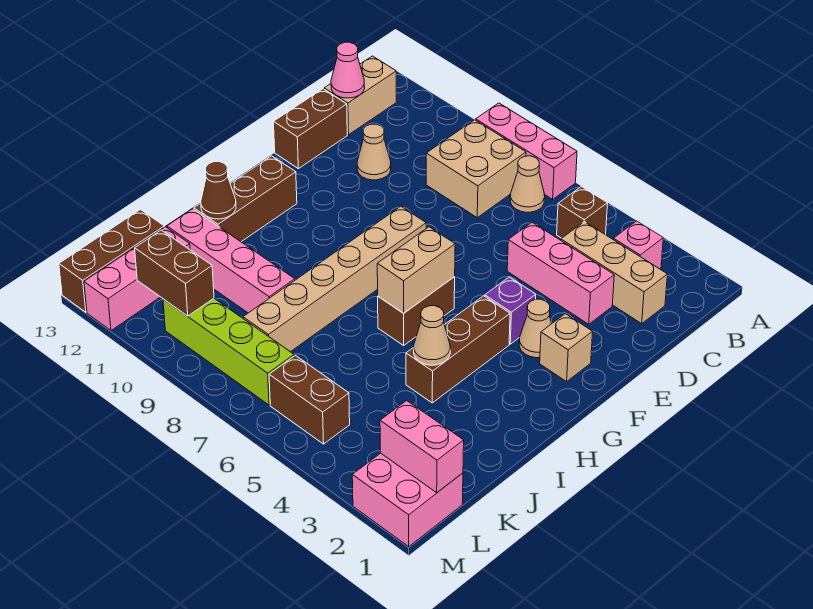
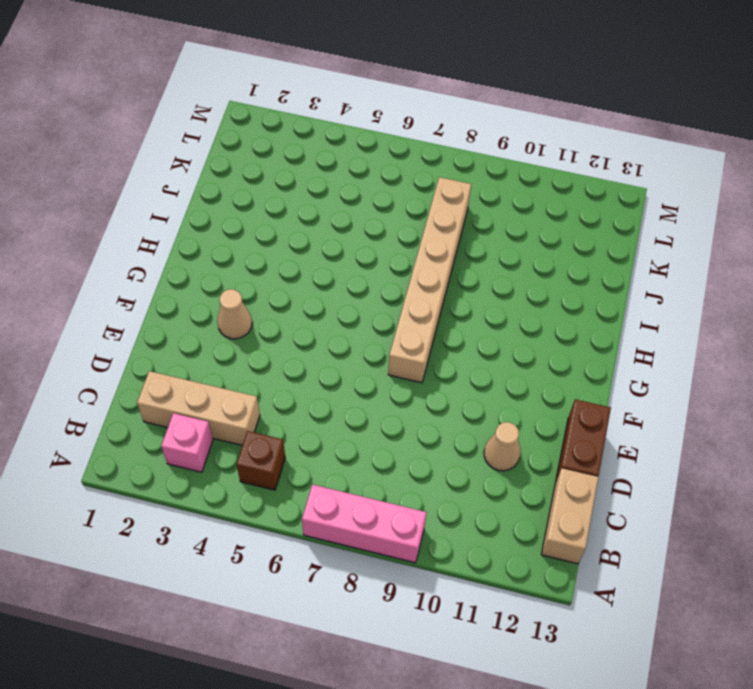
none -> tan 1x1 cone [510,156,545,212]
none -> tan 2x2 brick [426,120,526,217]
none -> pink 1x3 brick [507,222,614,324]

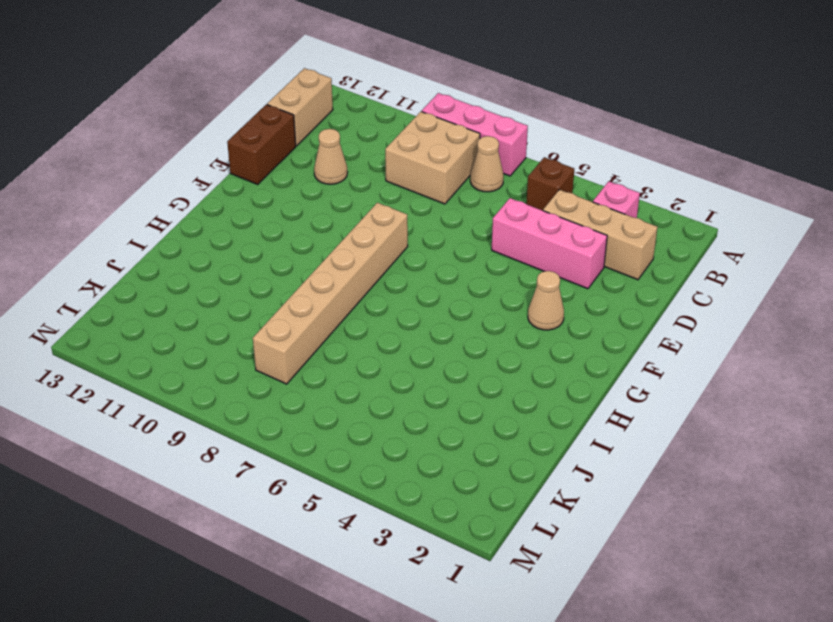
none -> tan 1x1 brick [540,314,593,382]
none -> purple 1x1 brick [485,277,536,344]
none -> brown 1x3 brick [406,296,510,403]

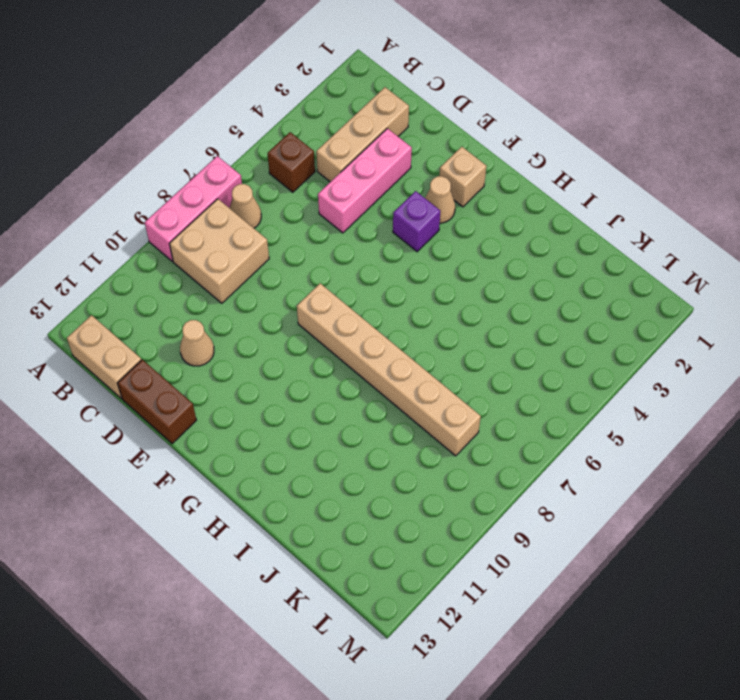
none -> pink 1x1 brick [613,221,663,270]
none -> brown 1x3 brick [406,296,510,403]
none -> brown 1x2 brick [378,277,455,345]

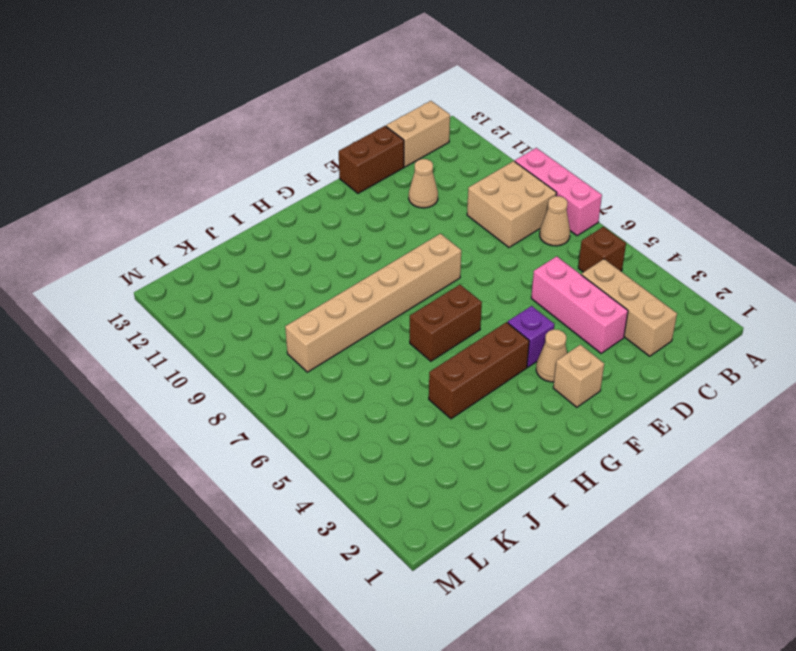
none -> pink 1x1 brick [613,221,663,270]
none -> brown 1x3 brick [194,156,297,242]
none -> pink 1x4 brick [167,209,295,313]

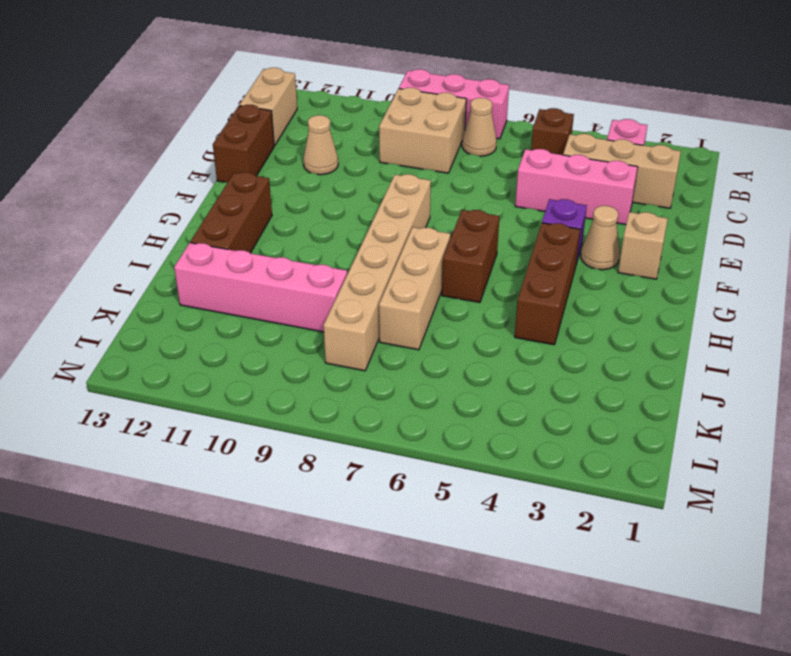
tan 1x3 brick [379,227,450,350] -> none
none -> pink 1x3 brick [84,227,190,330]
none -> brown 1x3 brick [59,210,164,312]
none -> pink 2x2 brick [352,453,463,546]

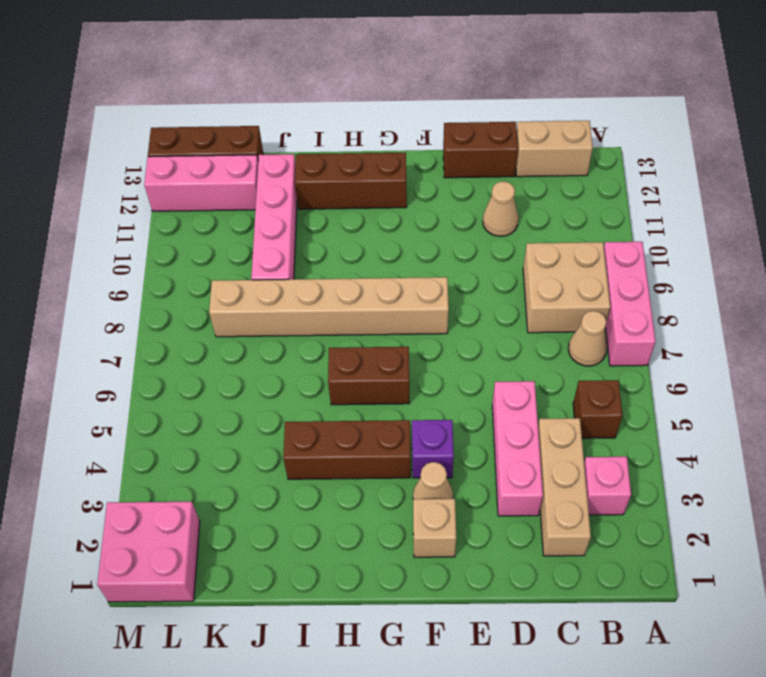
none -> brown 1x2 brick [269,356,350,444]
none -> lime 1x4 brick [163,298,294,405]
none -> pink 1x1 cone [331,42,365,98]

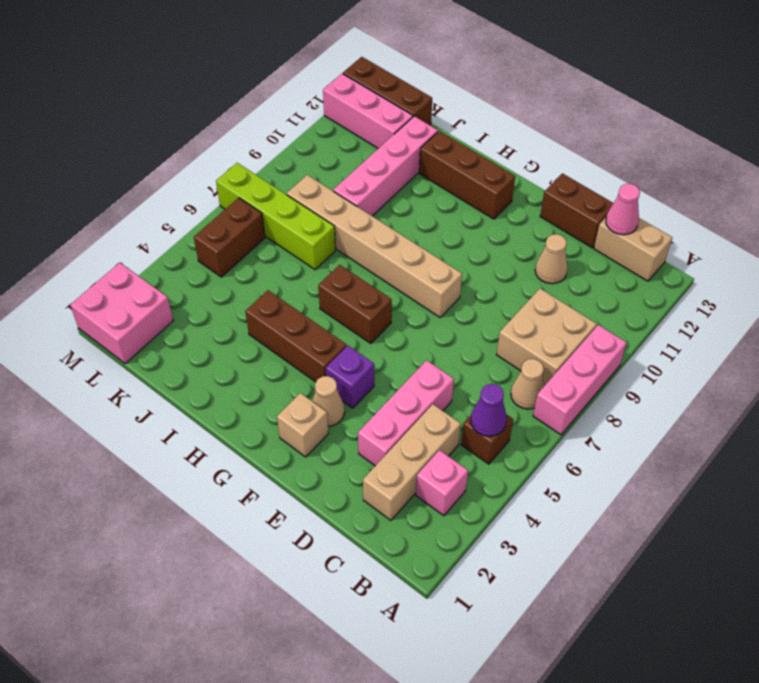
purple 1x1 cone [471,384,507,436] -> none
lime 1x4 brick [216,163,336,270] -> lime 1x4 brick turned to [163,298,294,405]
none -> tan 1x2 brick [377,227,455,313]
none -> tan 1x1 cone [414,306,450,365]
none -> brown 1x1 cone [201,162,236,219]

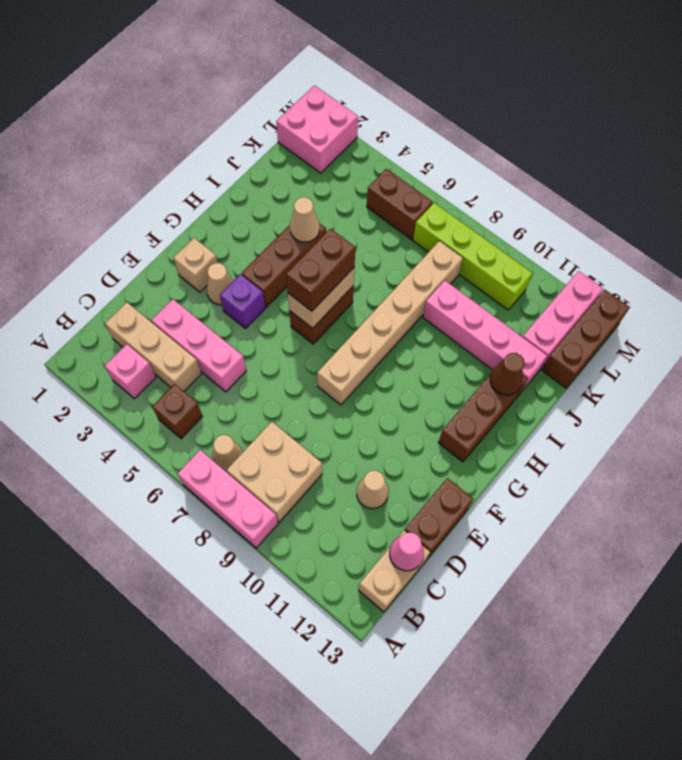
brown 1x2 brick [286,229,355,311] -> brown 1x2 brick turned to [135,230,214,316]
none -> pink 1x2 brick [380,401,464,493]

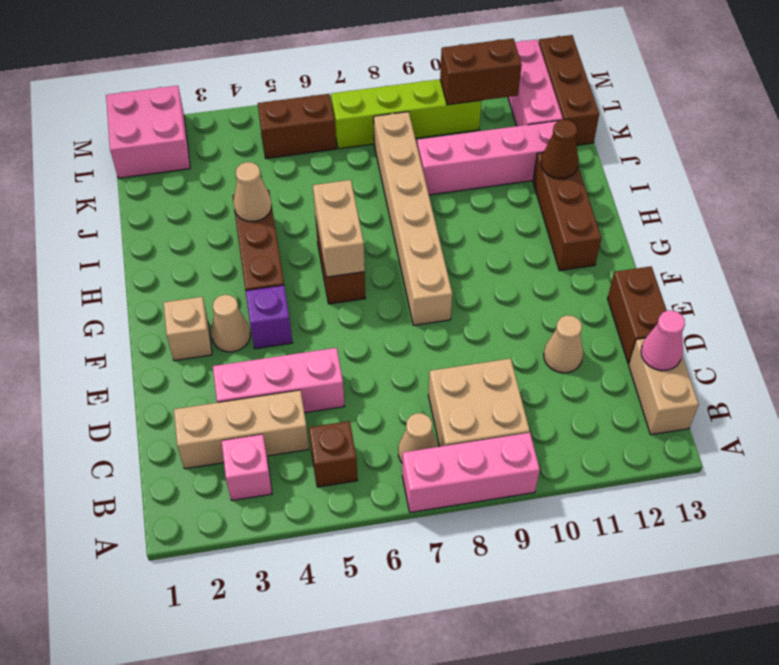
none -> pink 1x2 brick [380,401,464,493]

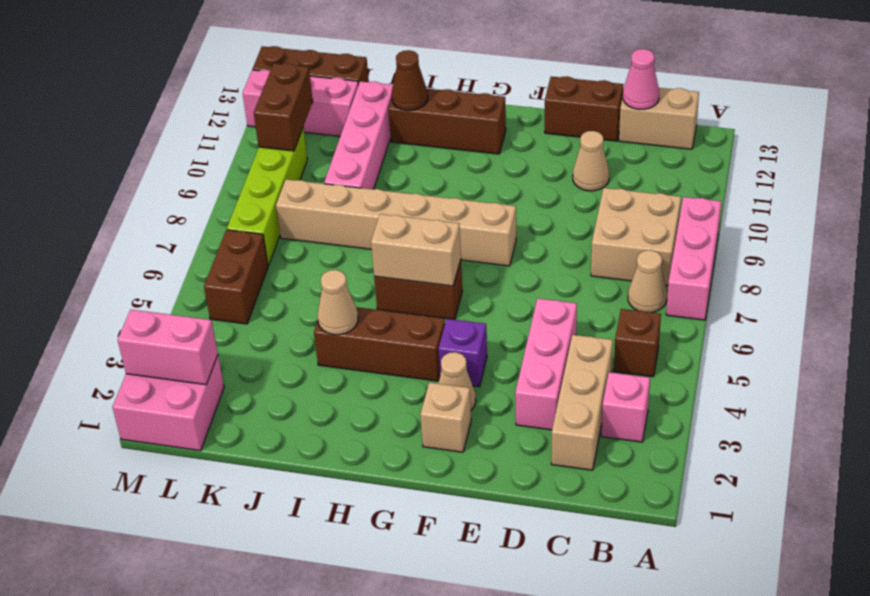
pink 1x2 brick [118,310,218,385] -> pink 1x2 brick turned to [380,401,464,493]

